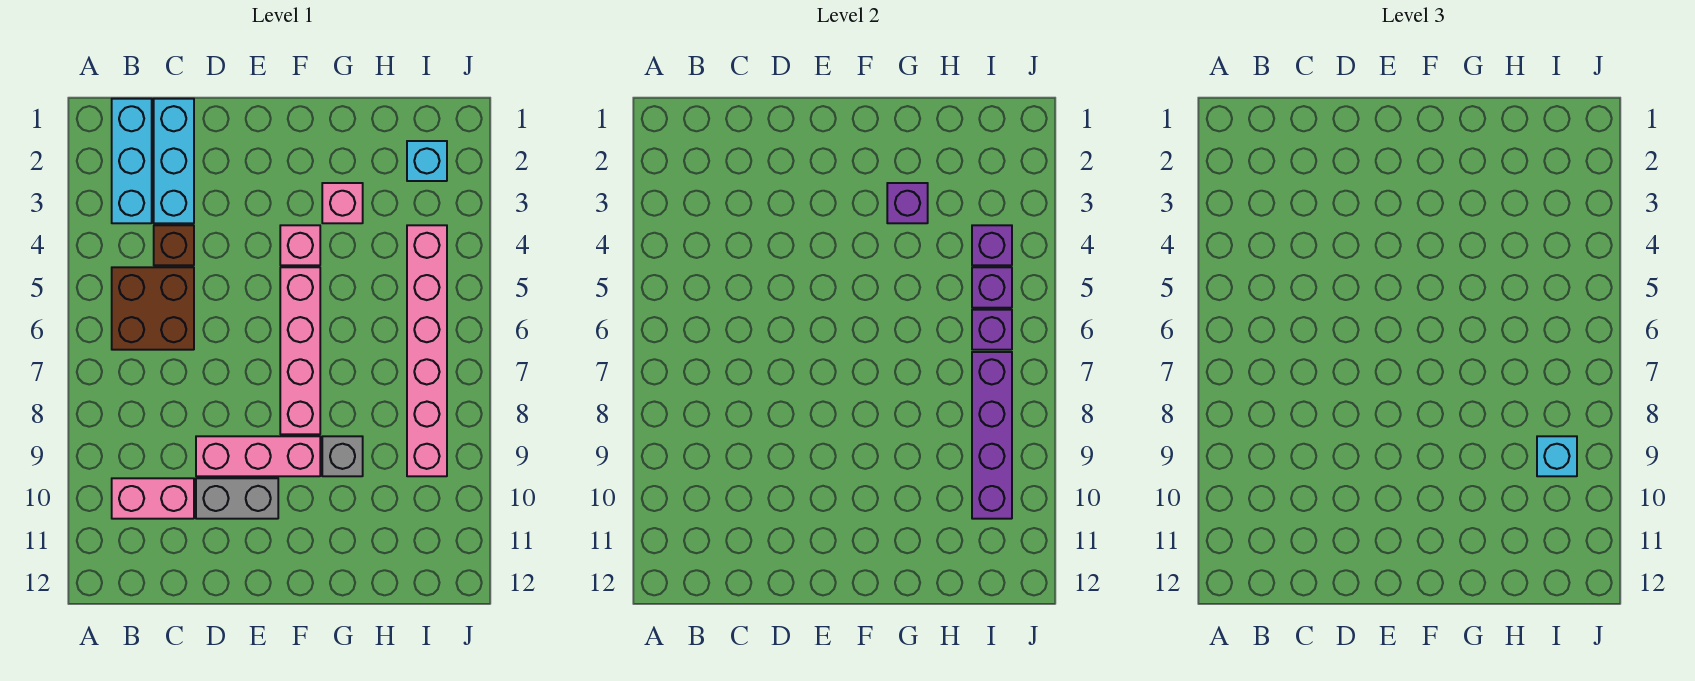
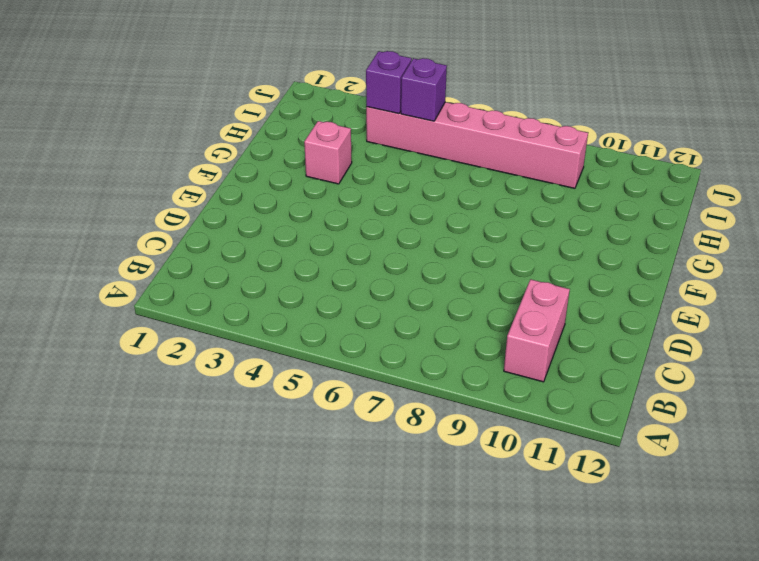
none -> cyan 1x3 brick [112,99,152,223]
none -> brown 2x2 brick [112,267,194,350]
none -> cyan 1x3 brick [154,99,194,223]

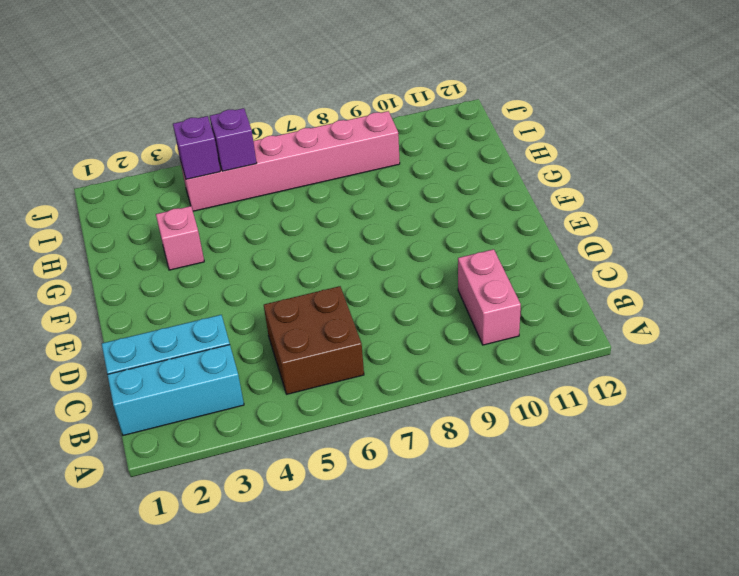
none -> brown 1x1 brick [154,225,194,265]
none -> pink 1x3 brick [196,436,320,476]
none -> grey 1x2 brick [196,478,278,519]

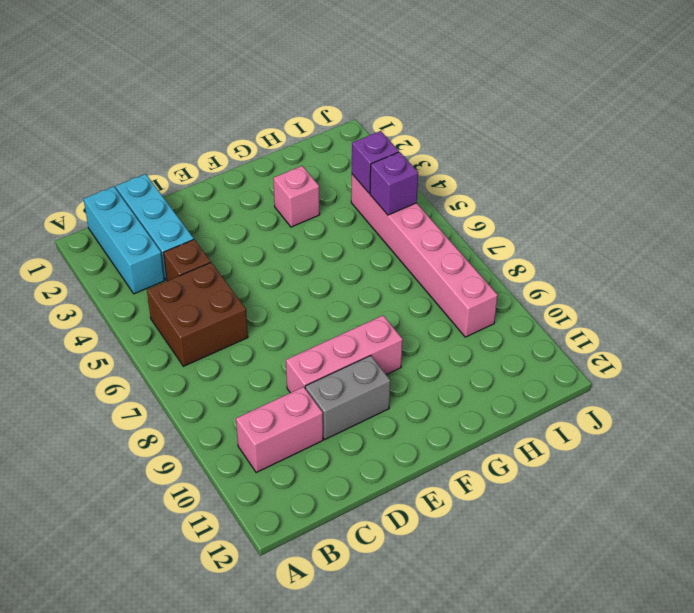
none -> pink 1x1 brick [280,225,320,265]
none -> pink 1x4 brick [280,267,320,434]
none -> grey 1x1 brick [322,436,363,476]

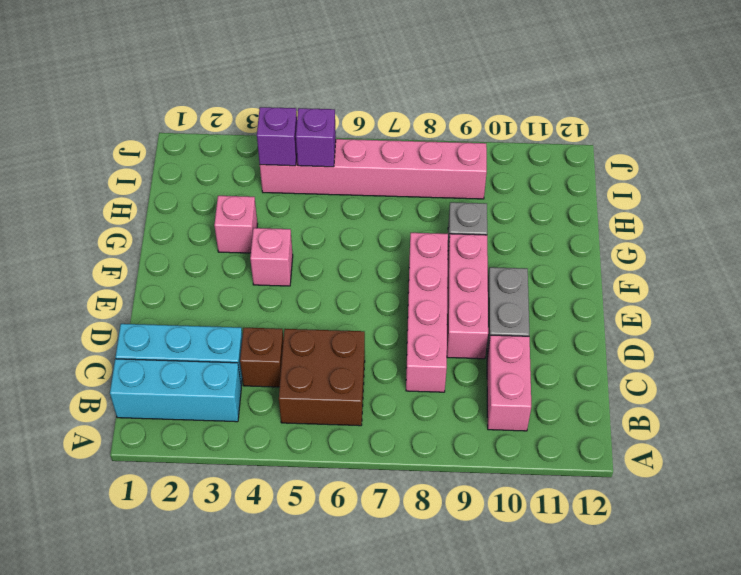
pink 1x4 brick [406,233,448,392] -> pink 1x4 brick turned to [280,267,320,434]
none -> cyan 1x1 brick [407,141,447,181]
none -> purple 1x1 brick [887,183,928,223]
none -> purple 1x1 brick [972,310,1012,350]

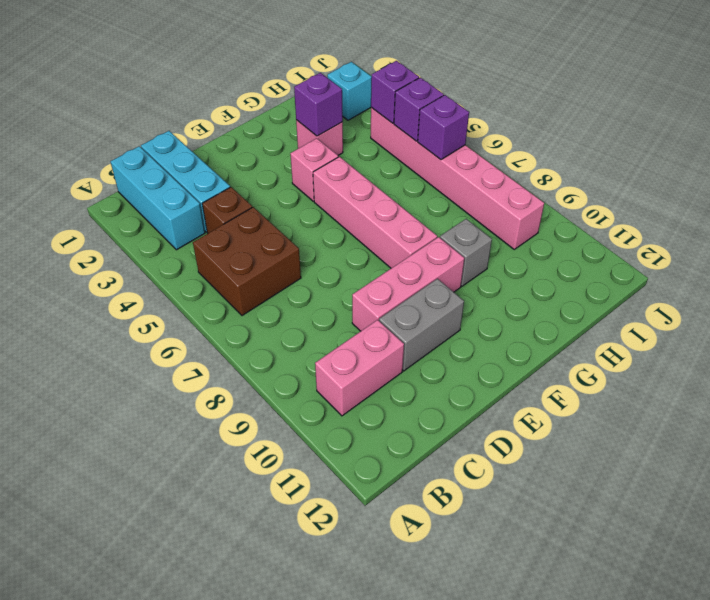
none -> purple 1x4 brick [972,352,1012,519]
none -> cyan 1x1 brick [1537,436,1577,476]

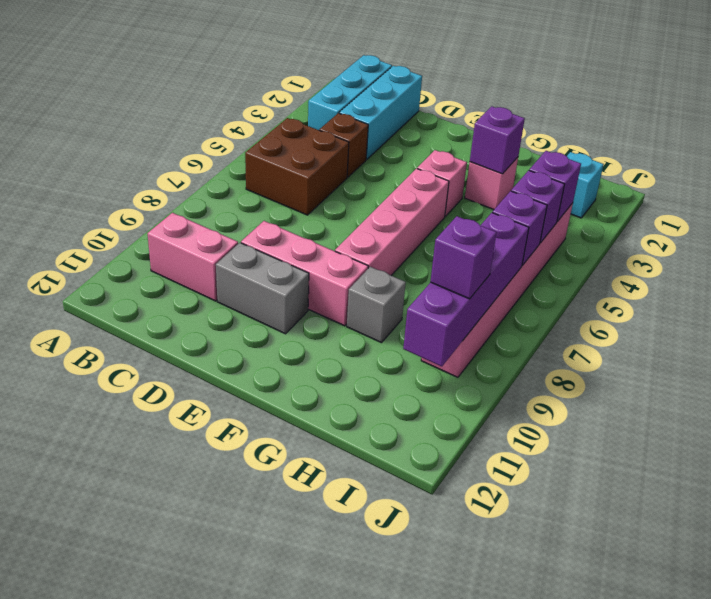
purple 1x1 brick [430,216,497,299] -> cyan 1x1 brick [1537,436,1577,476]

